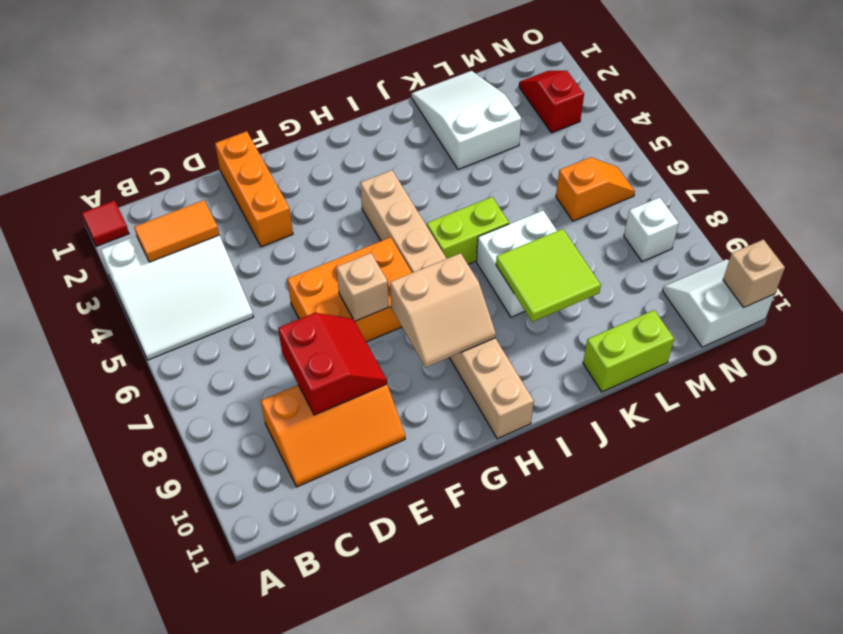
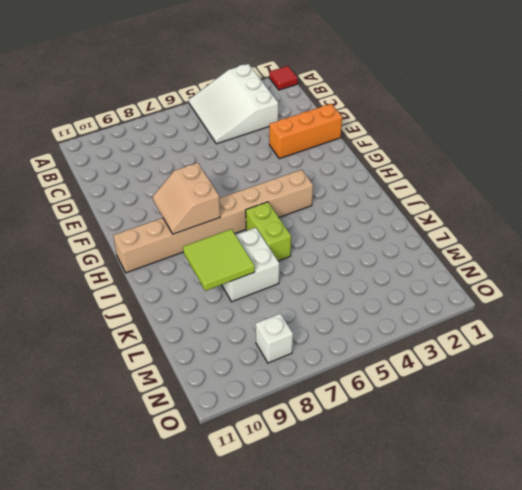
none -> orange 2x3 slope [261,384,405,487]
none -> orange 2x3 brick [287,237,412,342]
none -> white 2x3 slope [412,71,522,169]

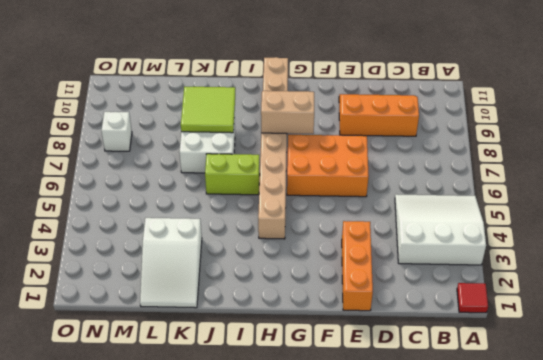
none -> lime 1x2 brick [583,310,674,392]
none -> orange 1x2 slope [556,157,635,221]
none -> red 1x2 slope [519,71,584,133]

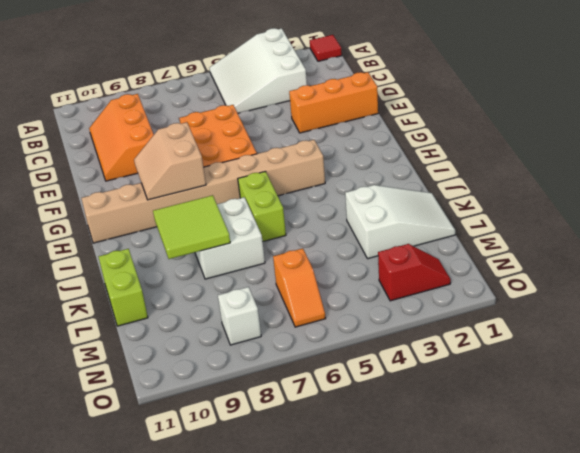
none -> white 2x2 slope [663,259,775,347]
none -> orange 1x2 tile [134,200,219,262]
none -> red 2x2 slope [278,313,387,415]

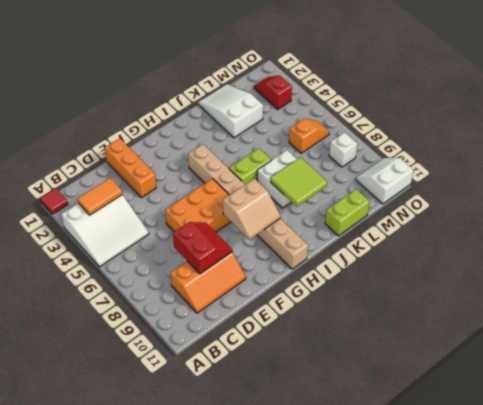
none -> tan 1x1 brick [336,253,389,321]
none -> tan 1x1 brick [723,240,785,308]

